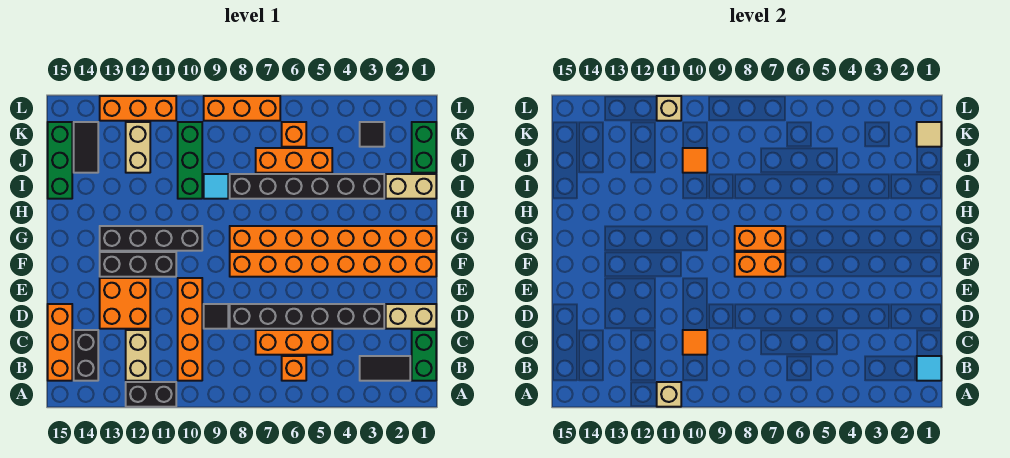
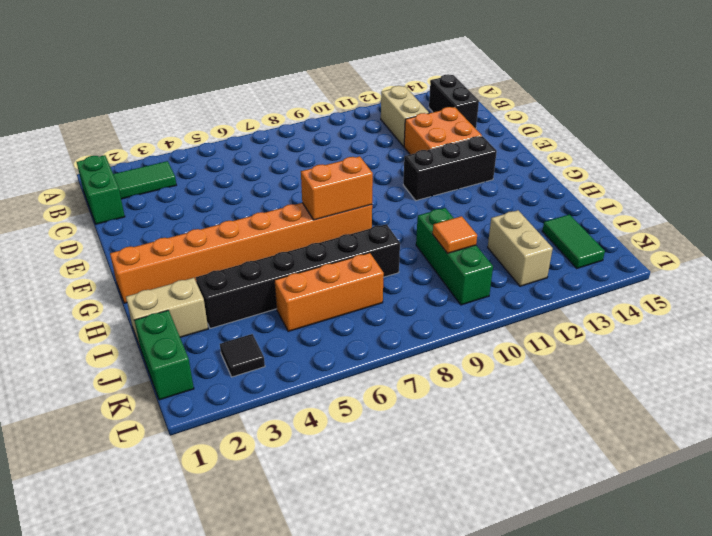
green 1x2 tile [113,161,176,199] -> black 1x2 tile [360,356,410,381]
green 1x2 tile [542,214,605,268] -> black 1x2 tile [74,122,98,173]
none -> black 1x2 brick [126,382,176,407]
none -> orange 1x1 brick [282,356,306,381]
none -> orange 1x4 brick [178,278,202,381]
none -> orange 1x3 brick [48,304,72,381]

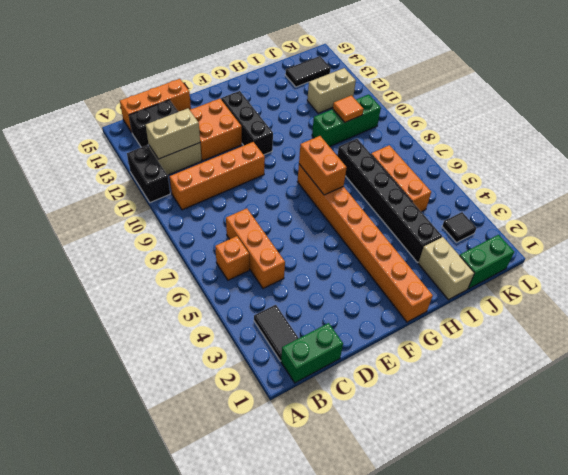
tan 1x2 brick [146,109,200,159] -> tan 1x2 brick turned to [386,304,436,329]
none -> black 1x6 brick [230,304,384,329]
none -> black 1x1 tile [204,304,228,329]
none -> orange 1x8 brick [230,252,436,277]
none -> black 1x4 brick [100,226,202,251]

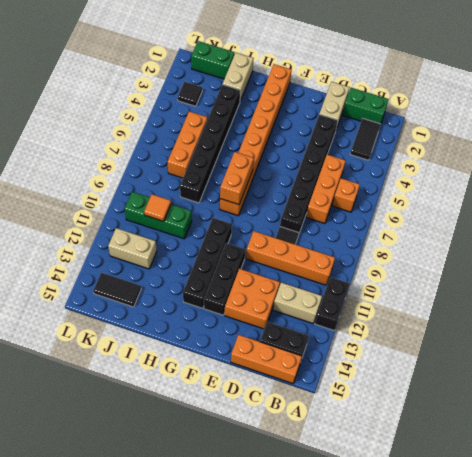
none -> orange 1x8 brick [230,252,436,277]
none -> cyan 1x1 tile [204,174,228,199]
none -> green 1x3 brick [48,122,72,199]
none -> orange 1x1 brick [282,122,306,147]

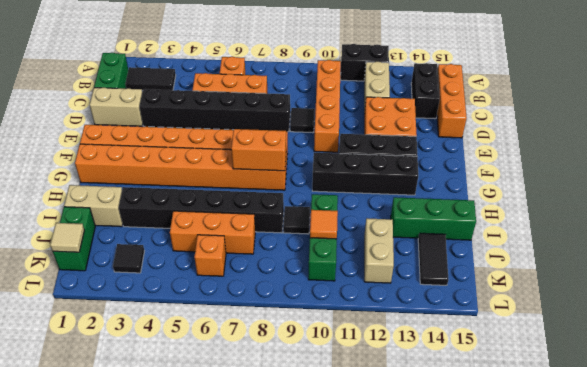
black 1x1 tile [283,206,310,234] -> cyan 1x1 tile [204,174,228,199]
green 1x3 brick [391,197,476,240] -> green 1x3 brick turned to [48,122,72,199]
none -> orange 1x3 brick [204,96,280,121]
none -> orange 1x3 brick [100,96,176,121]
none -> tan 1x1 brick [657,382,681,407]
none -> cyan 1x1 tile [917,356,941,381]

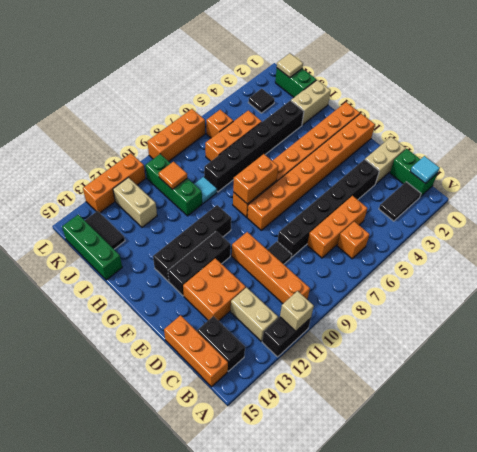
none -> orange 1x1 tile [683,330,707,355]
none -> orange 1x2 brick [735,252,785,277]
none -> tan 1x1 brick [657,96,681,121]

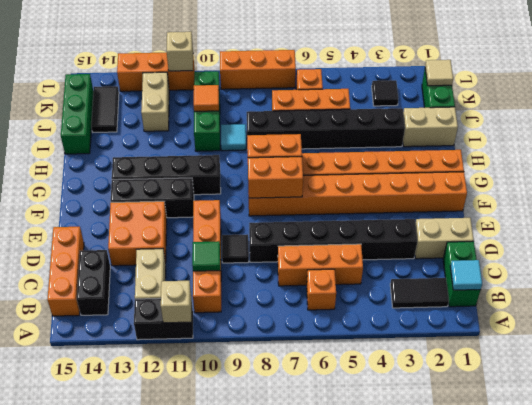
green 1x1 tile [192,241,220,271] -> orange 1x1 tile [683,330,707,355]

